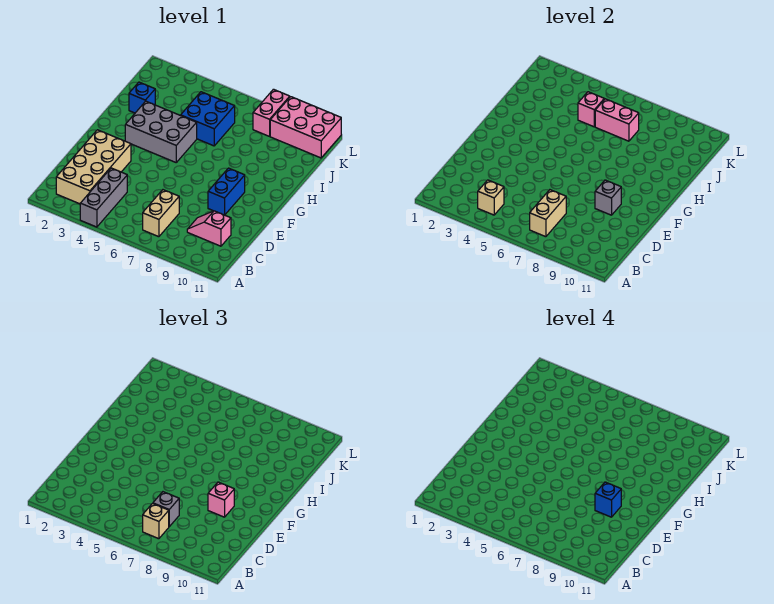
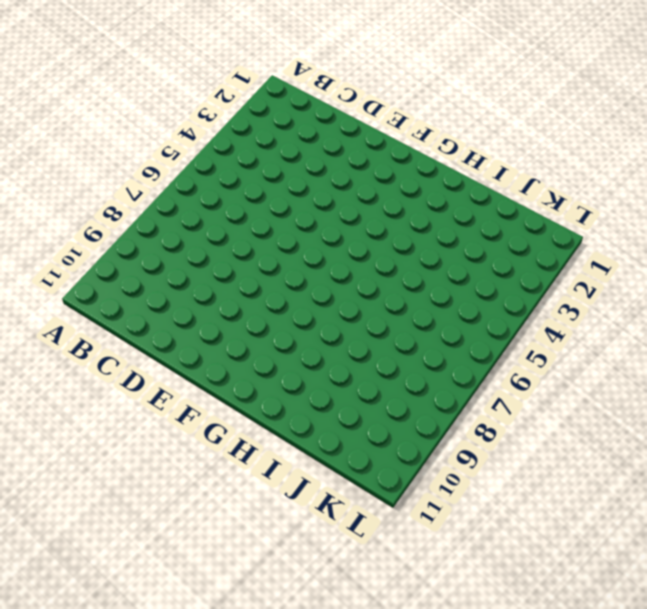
none -> grey 1x3 brick [80,168,127,227]
none -> tan 2x4 brick [56,130,131,204]
none -> tan 1x2 brick [143,190,179,237]

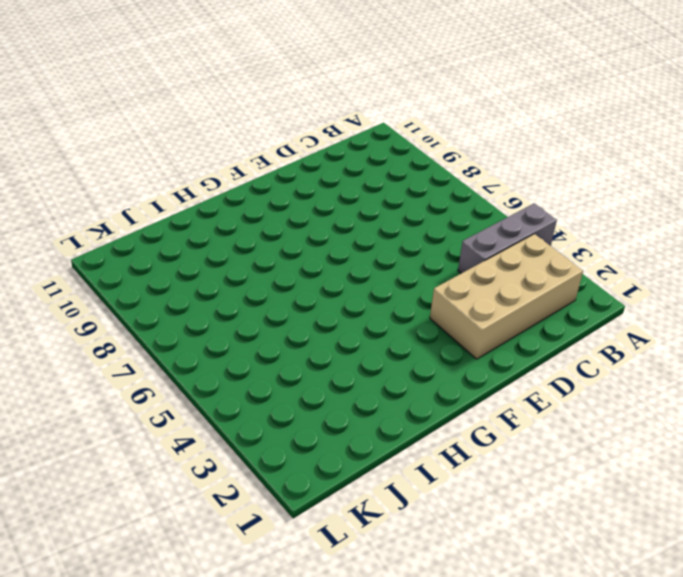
none -> tan 1x2 brick [143,190,179,237]
none -> pink 1x2 slope [187,211,231,246]
none -> blue 1x2 brick [208,168,245,215]

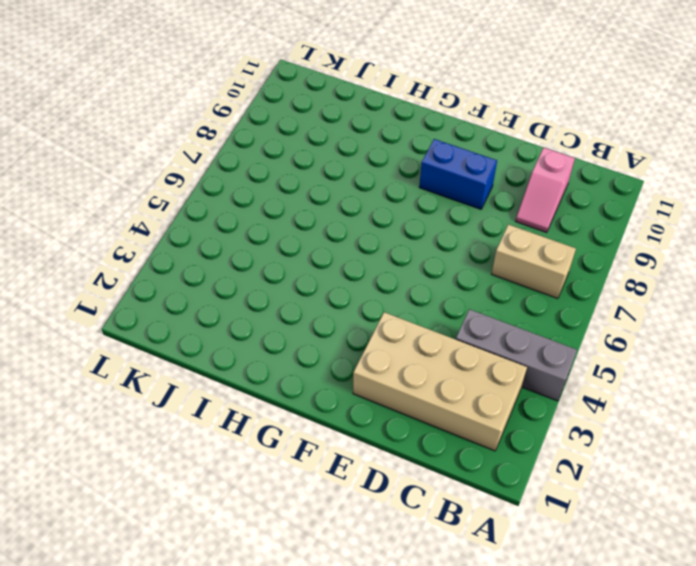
none -> grey 2x3 brick [125,101,197,162]
none -> blue 1x1 brick [129,82,155,113]
none -> blue 2x2 brick [181,92,235,146]

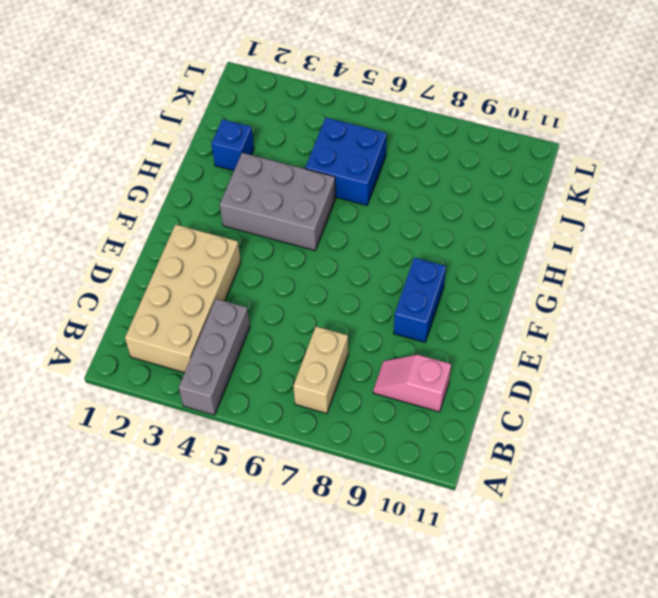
none -> pink 1x2 brick [253,89,290,136]
none -> pink 2x3 brick [270,97,341,158]
none -> tan 1x1 brick [478,180,504,215]

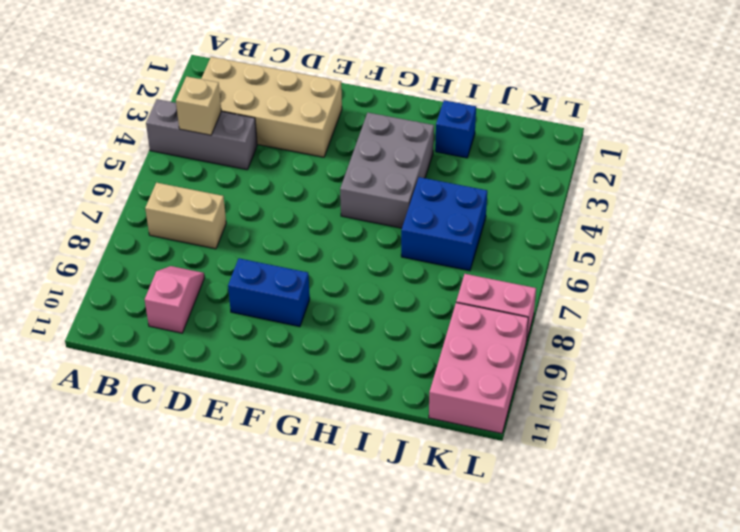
none -> tan 1x2 brick [530,190,566,237]
none -> grey 1x1 brick [595,180,621,215]
none -> pink 1x1 brick [578,92,604,127]

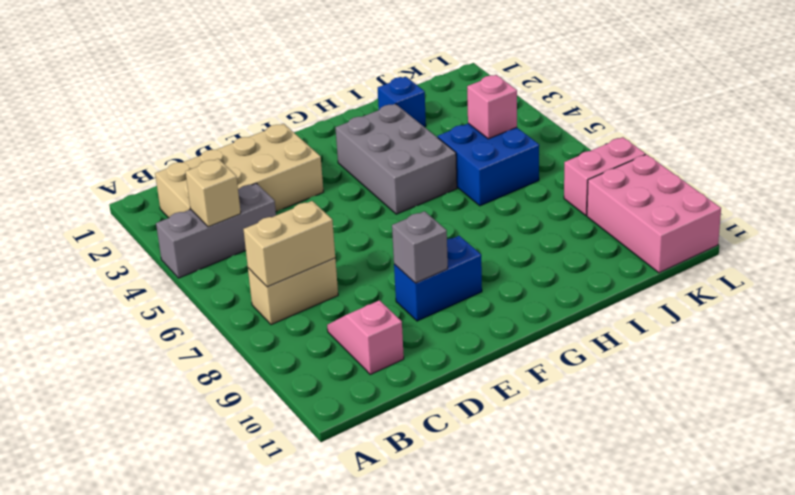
none -> pink 1x2 brick [595,99,639,141]
none -> tan 1x1 brick [143,504,169,539]
none -> grey 1x1 brick [153,492,179,527]

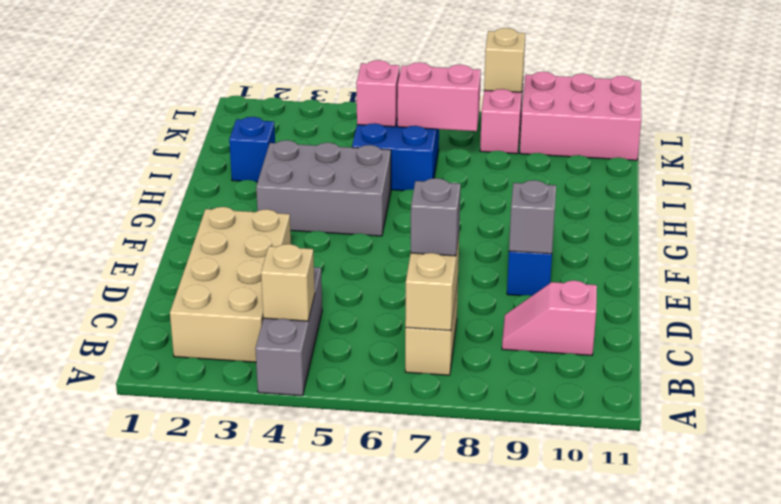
tan 1x1 brick [484,28,525,92] -> tan 1x1 brick moved to [143,504,169,539]
none -> pink 1x1 brick [208,482,234,517]
none -> blue 1x1 brick [595,482,621,517]

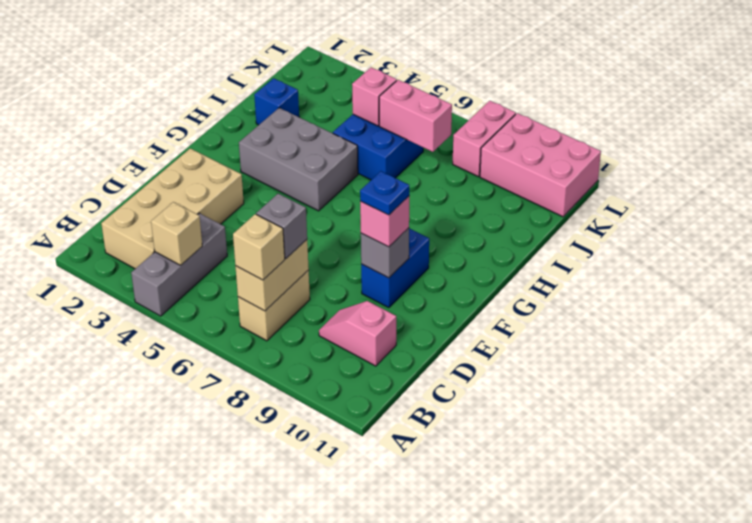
blue 1x1 plate [360,171,409,215] -> blue 1x1 brick [595,482,621,517]

